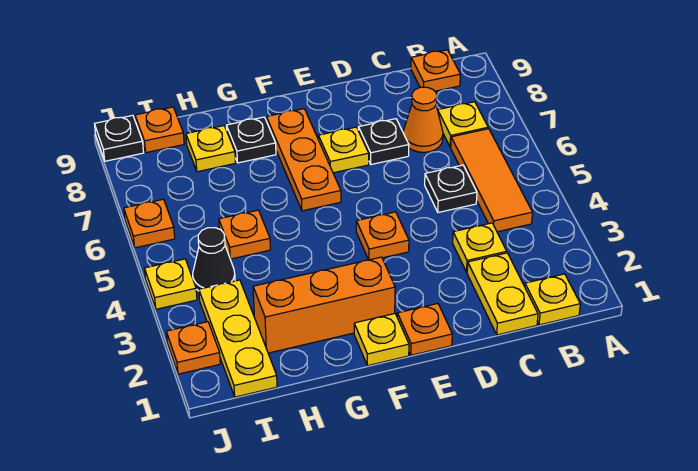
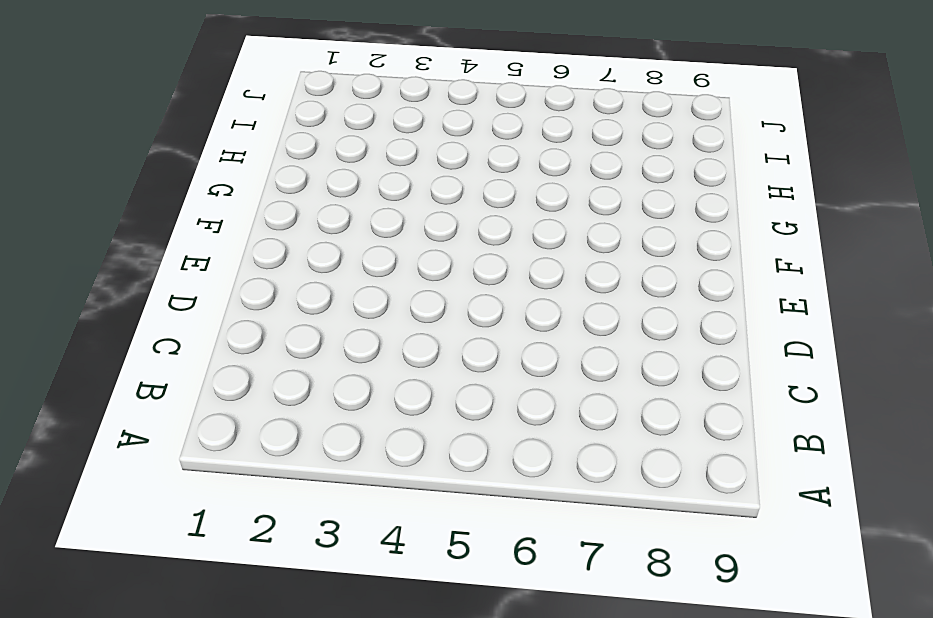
none -> yellow 1x1 plate [525,274,580,325]
none -> orange 1x3 tile [451,129,533,232]
none -> yellow 1x1 plate [438,102,488,147]

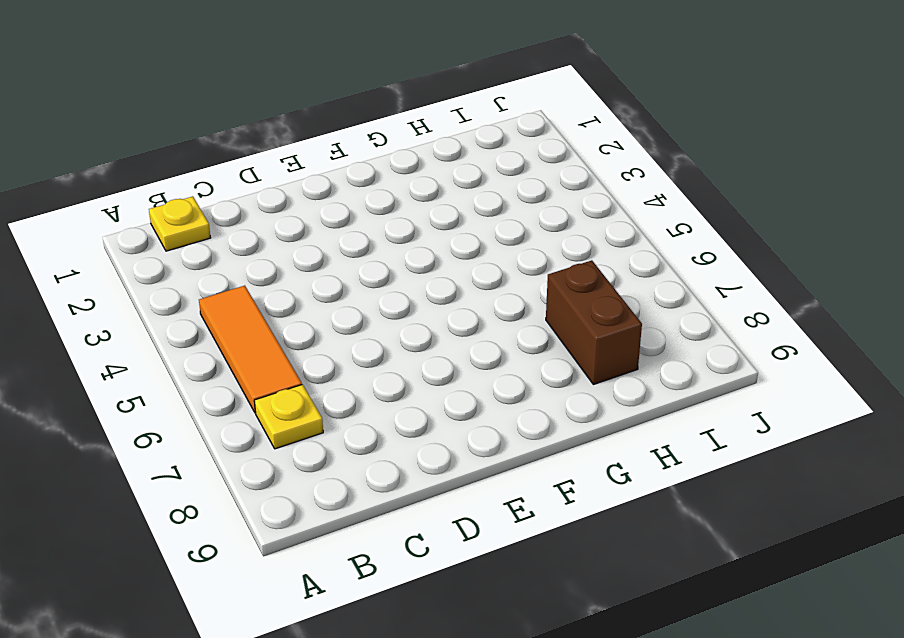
brown 1x2 brick [546,260,642,385] -> yellow 1x1 plate [186,126,236,172]
none -> orange 1x1 plate [411,50,460,91]
none -> yellow 1x2 plate [467,253,538,335]
none -> yellow 1x1 plate [453,223,507,272]

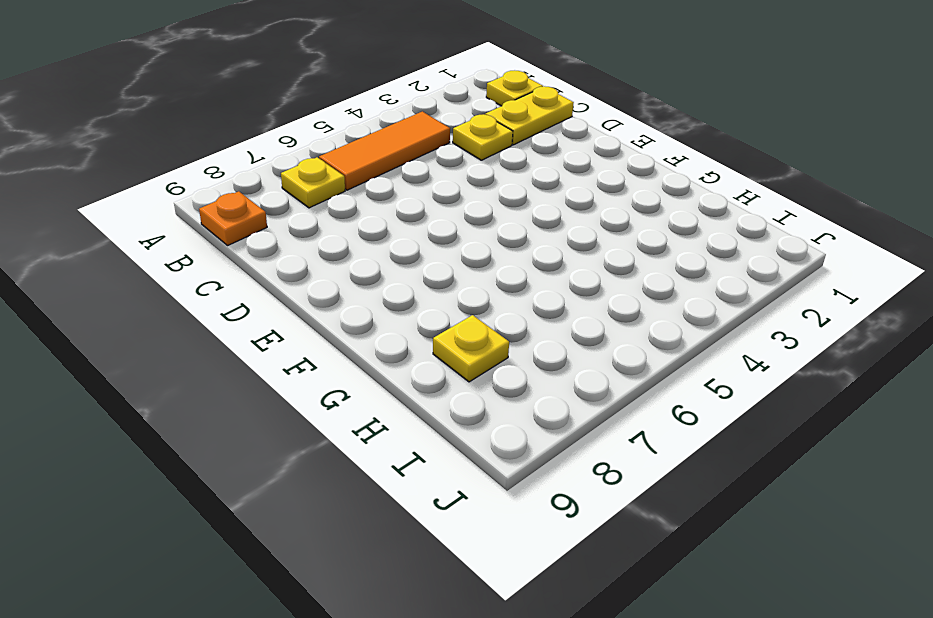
none -> black 1x1 plate [425,165,477,212]
none -> orange 1x1 cone [403,87,443,152]
none -> black 1x1 plate [358,119,409,164]

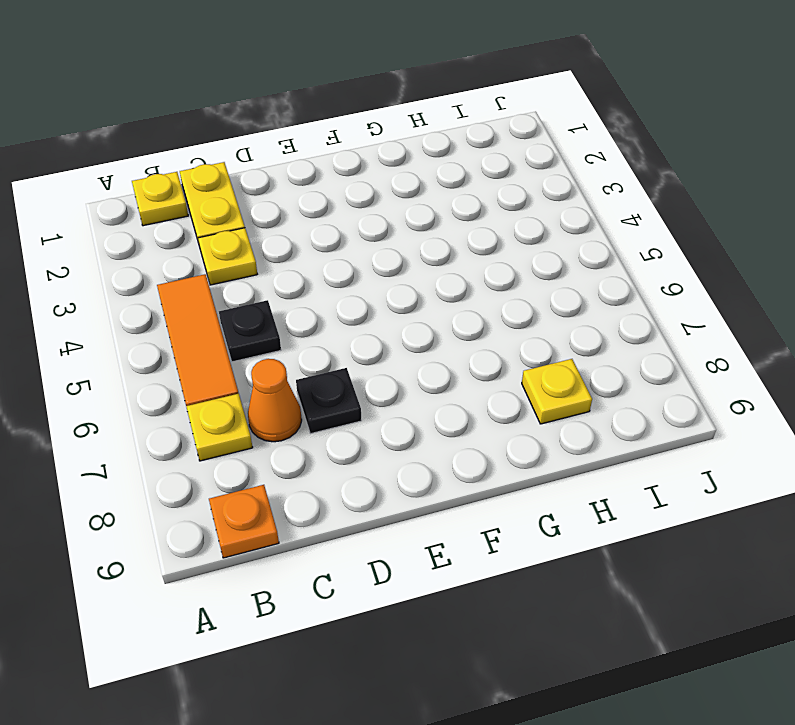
none -> orange 1x1 plate [397,304,452,355]
none -> orange 1x1 plate [356,212,409,260]
none -> yellow 1x1 plate [318,127,369,173]

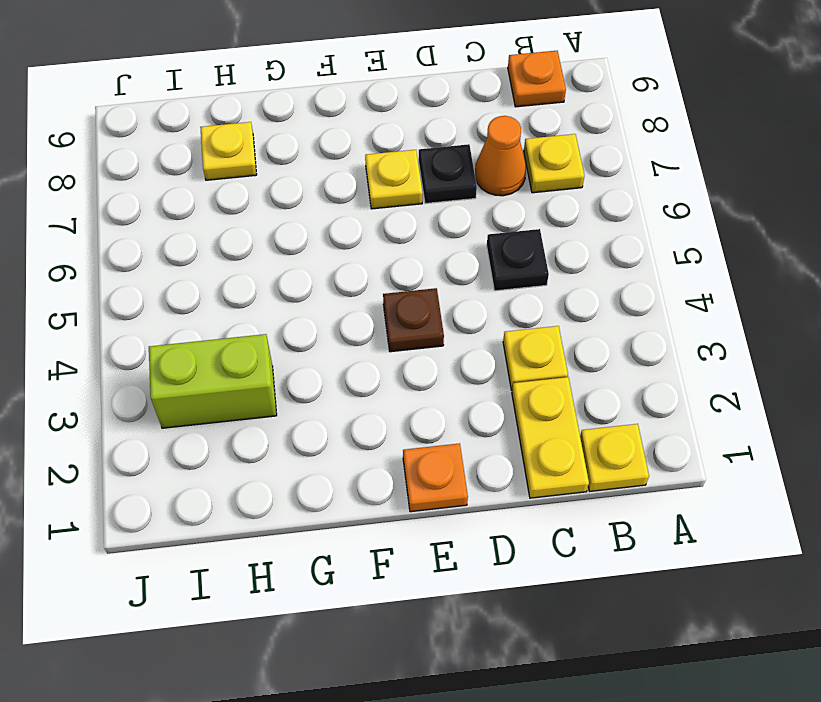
brown 1x1 plate [383,288,444,352] -> orange 1x1 plate [356,212,409,260]
lime 1x2 brick [149,334,277,428] -> yellow 1x3 plate [199,280,277,397]
none -> orange 1x3 tile [451,129,533,232]
none -> yellow 1x1 plate [354,314,409,366]
none -> orange 1x3 brick [253,257,395,353]

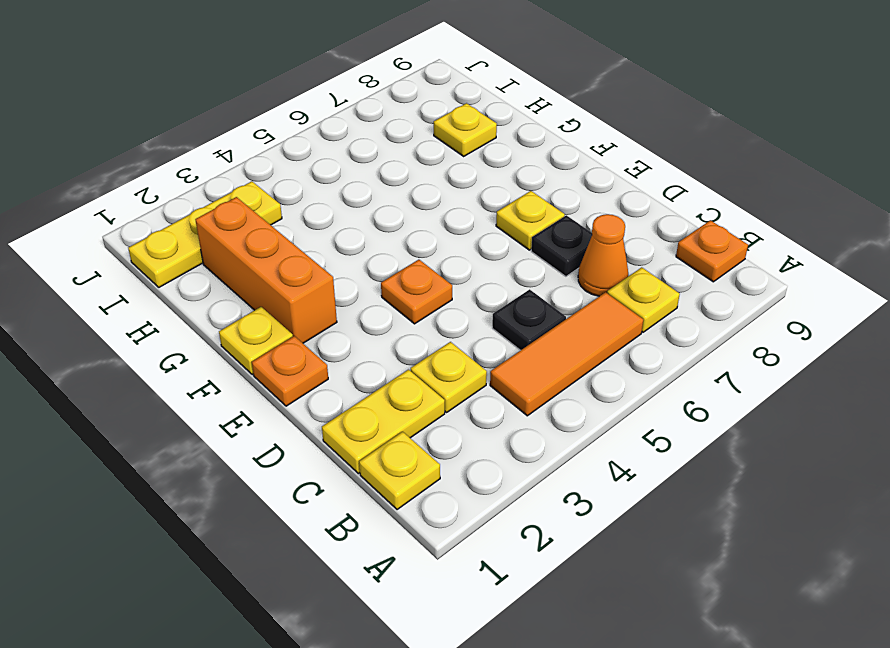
none -> orange 1x3 plate [267,109,341,211]
none -> black 1x1 plate [226,117,276,163]
none -> orange 1x1 plate [219,210,270,259]

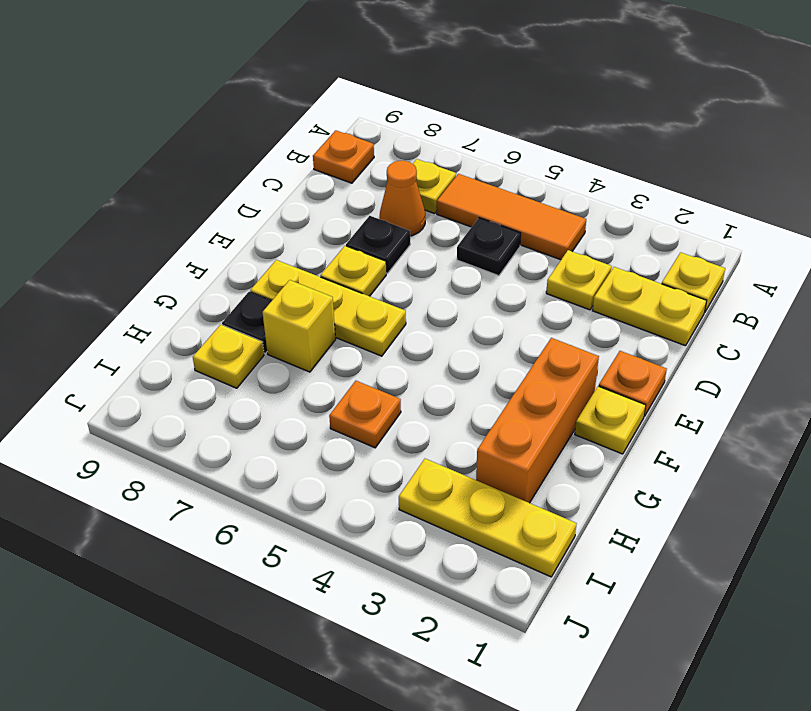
yellow 1x3 plate [250,260,406,356] -> orange 1x3 plate [267,109,341,211]
yellow 1x1 brick [263,280,336,372] -> none
none -> orange 1x1 plate [356,212,409,260]
none -> black 1x1 cone [193,228,235,291]
none -> orange 1x1 plate [135,107,184,153]

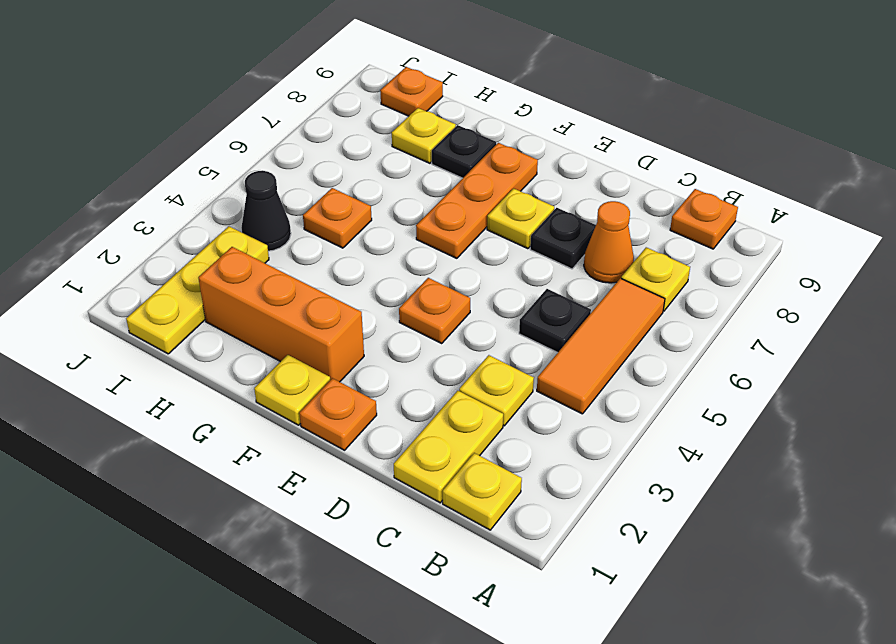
none -> orange 1x1 plate [166,322,220,374]
none -> yellow 1x1 plate [144,259,197,309]
none -> orange 1x1 plate [124,199,175,248]

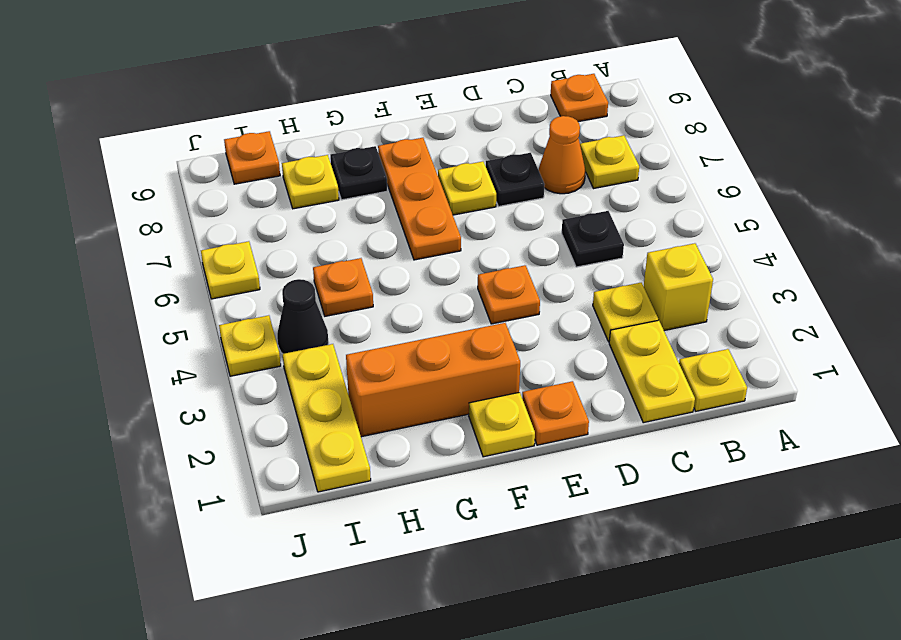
yellow 1x1 brick [644,243,713,331] -> none
yellow 1x1 plate [201,241,260,299] -> orange 1x1 plate [124,199,175,248]
none -> orange 1x3 tile [451,129,533,232]
none -> orange 1x1 plate [166,322,220,374]
none -> black 1x1 plate [95,115,144,161]

